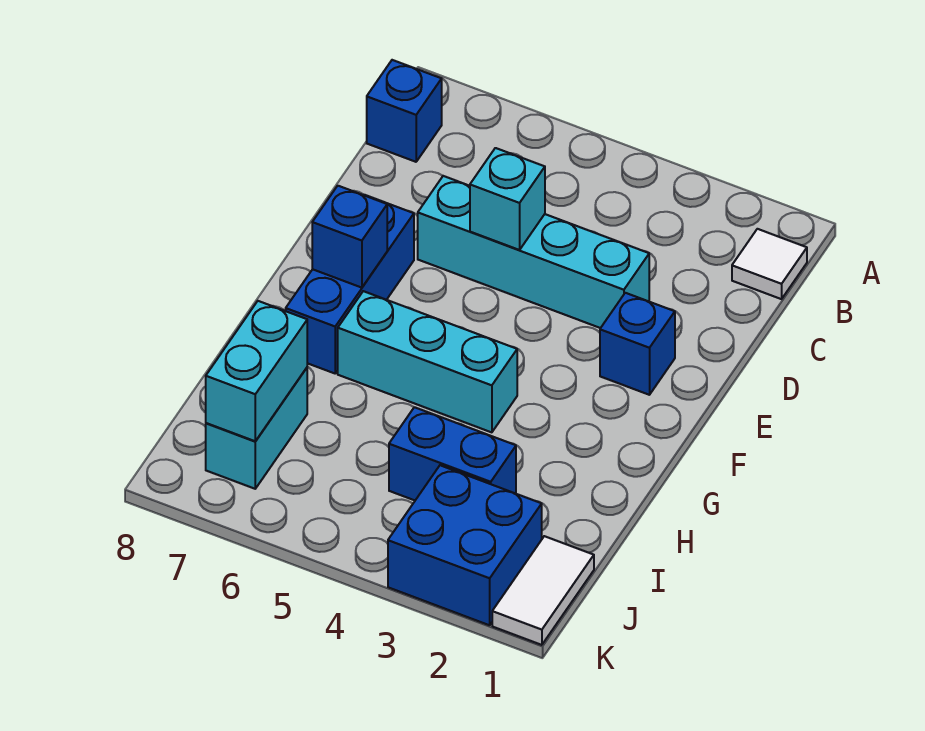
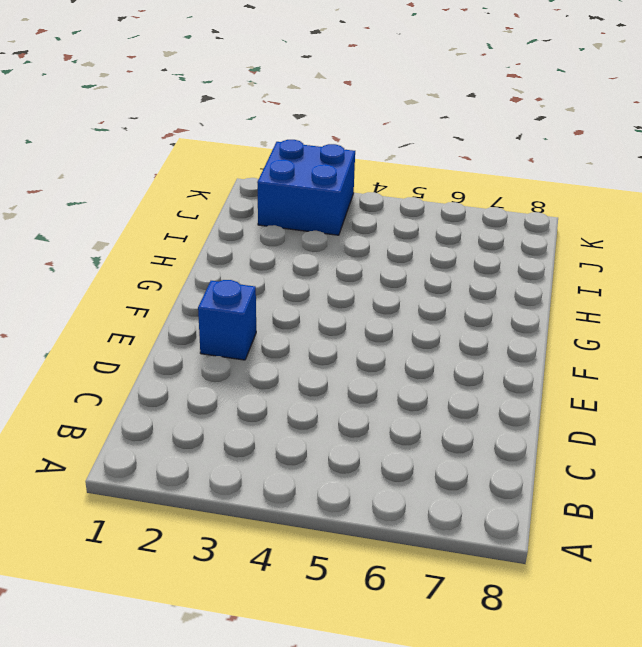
none -> white 1x1 tile [732,229,807,299]
none -> blue 1x1 brick [367,60,442,162]
none -> cyan 1x4 brick [418,176,649,328]

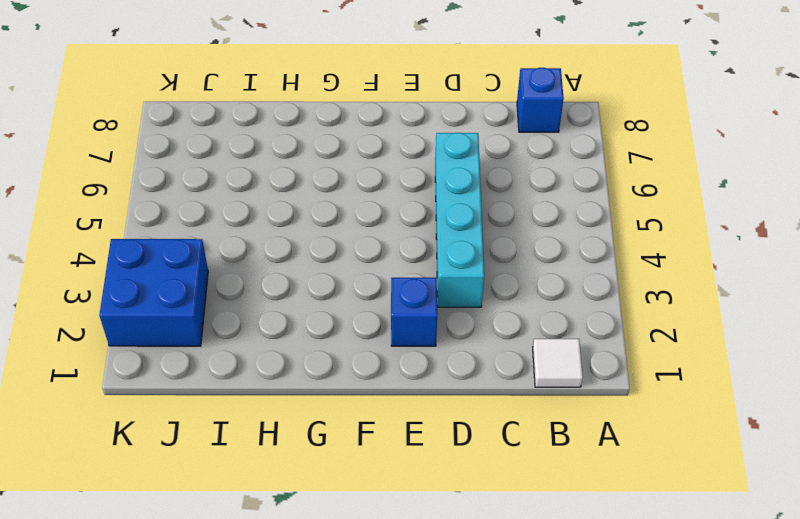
none -> blue 1x3 brick [286,195,414,373]
none -> cyan 1x3 brick [338,291,517,432]
none -> blue 1x2 brick [389,407,516,500]

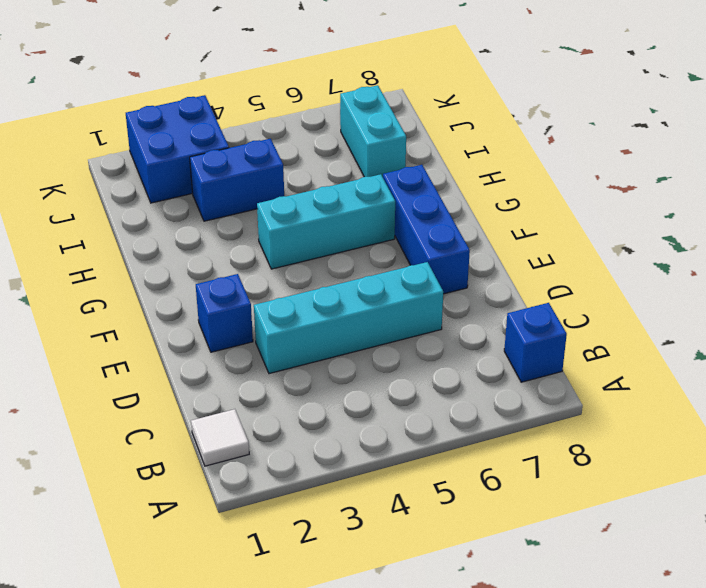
none -> white 1x2 tile [492,536,594,645]
none -> cyan 1x1 brick [470,148,545,250]
none -> blue 1x1 brick [312,186,387,288]

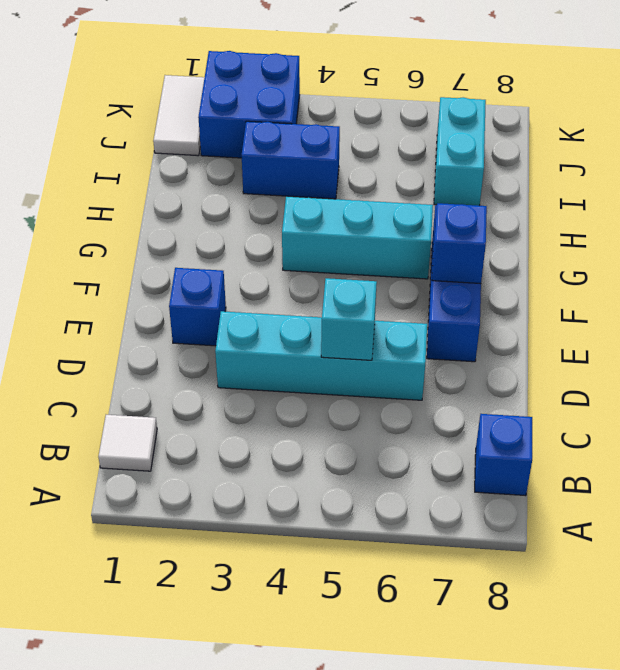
none -> cyan 1x2 brick [206,301,307,441]

